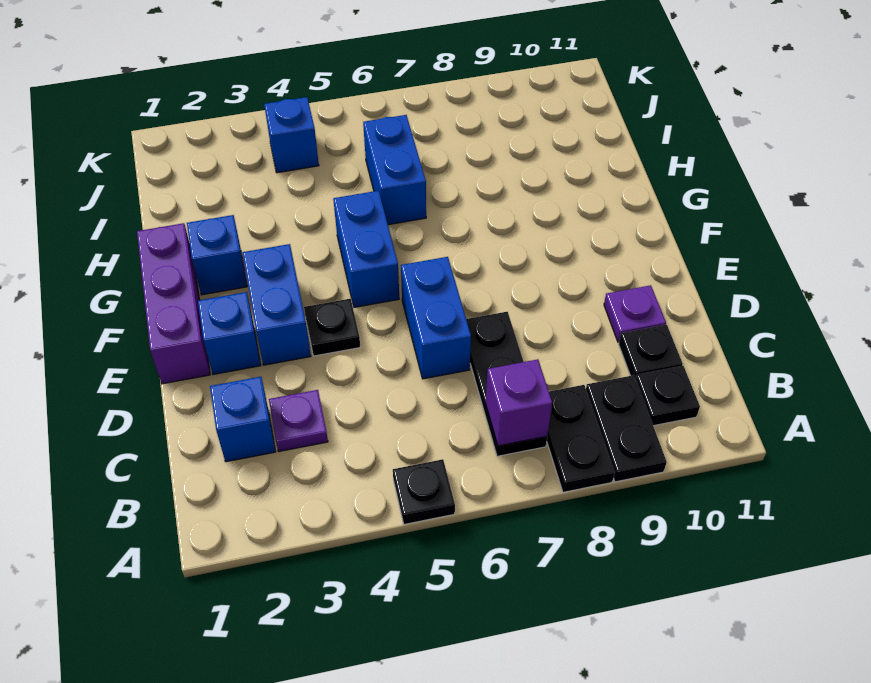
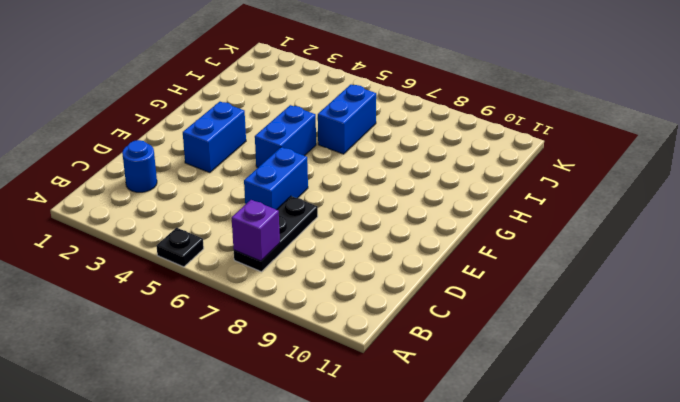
blue 1x1 round brick [122,140,157,192] -> blue 1x1 brick [210,377,276,462]
none -> black 1x2 plate [547,385,615,492]
none -> black 1x2 plate [586,375,667,482]
none -> black 1x1 plate [636,366,700,426]

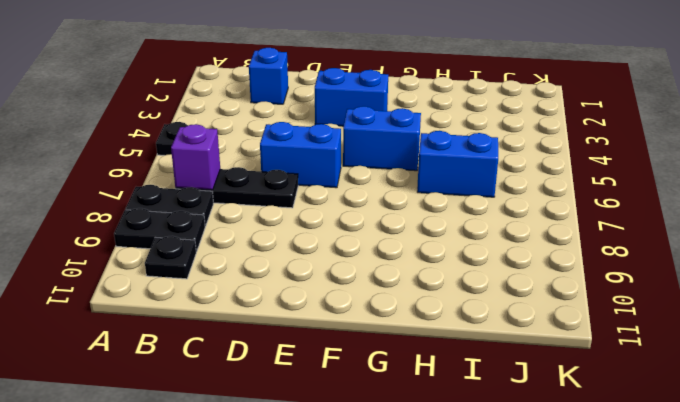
none -> purple 1x1 plate [269,390,328,452]
none -> black 1x1 plate [619,325,683,378]
none -> purple 1x1 plate [604,285,666,342]

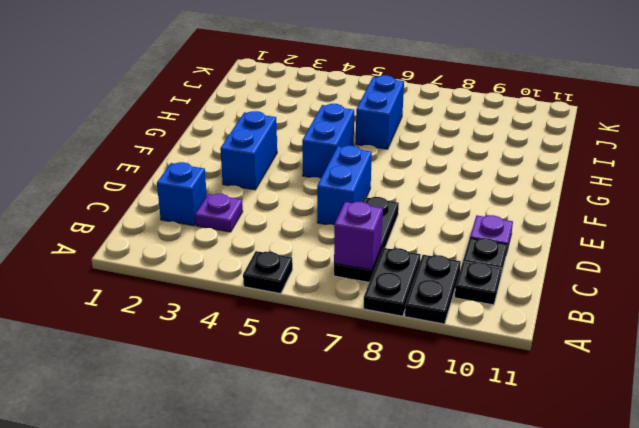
none -> purple 1x3 brick [137,223,210,384]
none -> blue 1x1 brick [198,292,261,374]
none -> black 1x1 plate [304,299,360,356]

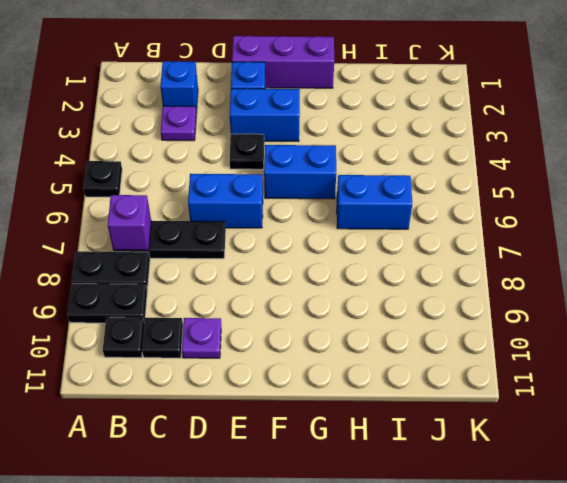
none -> blue 1x1 brick [187,215,247,295]
none -> blue 1x1 brick [264,97,319,173]

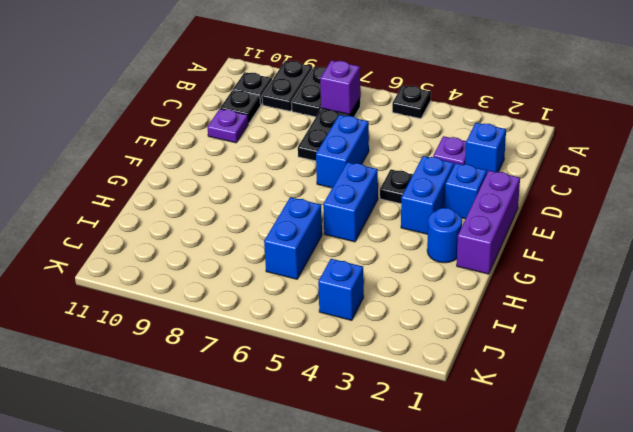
blue 1x1 round brick [427,208,462,263] -> blue 1x1 brick [187,215,247,295]

